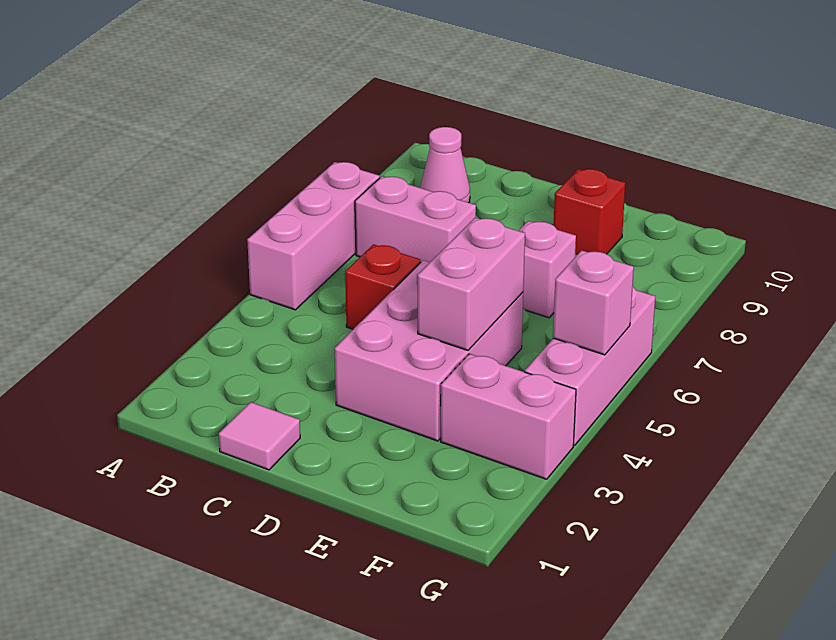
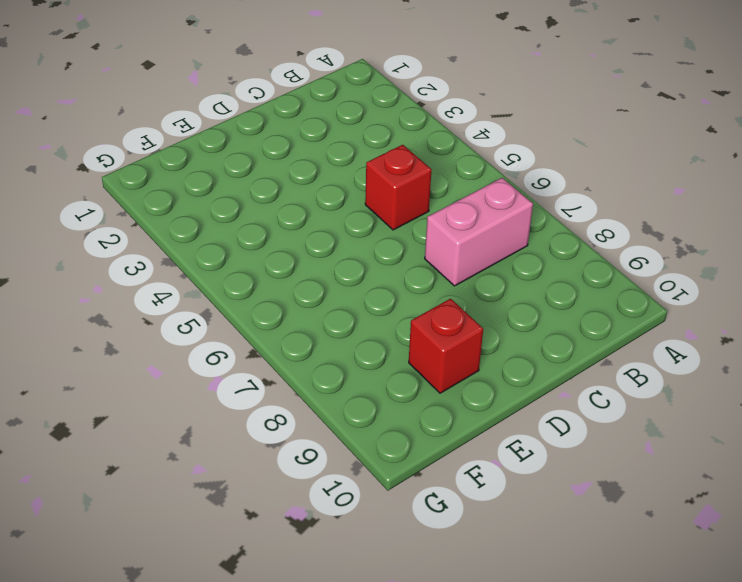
none -> pink 1x3 brick [247,162,380,310]
none -> pink 1x1 cone [420,127,470,203]
none -> pink 1x1 tile [219,402,300,470]

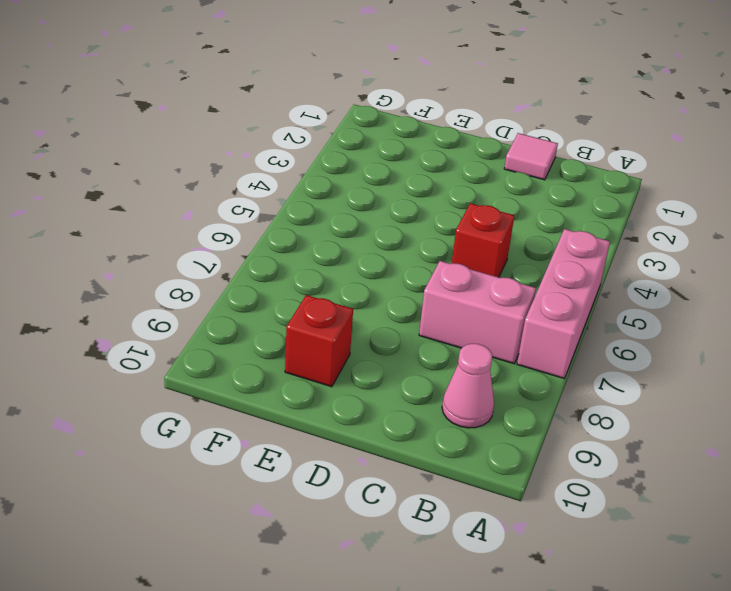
none -> pink 2x3 brick [335,260,523,441]
none -> pink 1x1 brick [519,221,576,318]
none -> pink 1x2 brick [441,354,576,479]

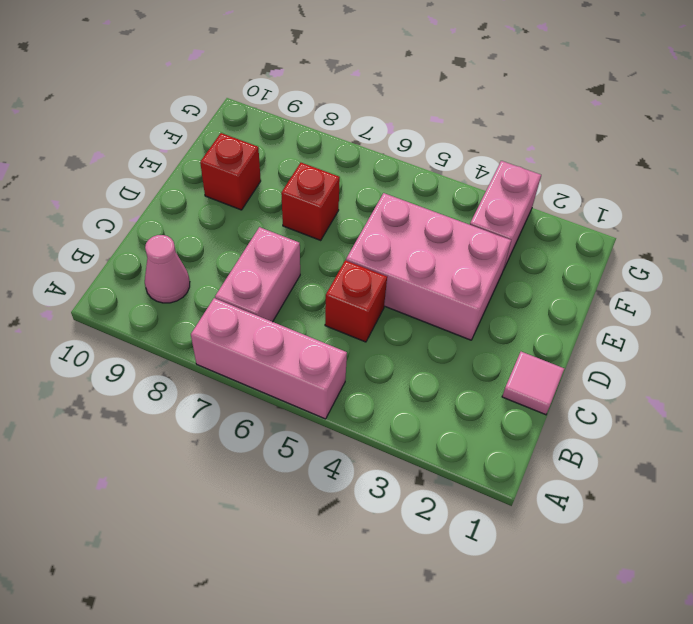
red 1x1 brick [281,163,340,240] -> pink 1x1 brick [519,221,576,318]
none -> pink 1x3 brick [525,287,655,446]
none -> pink 1x2 brick [418,218,525,350]
none -> pink 1x1 brick [553,250,634,355]

